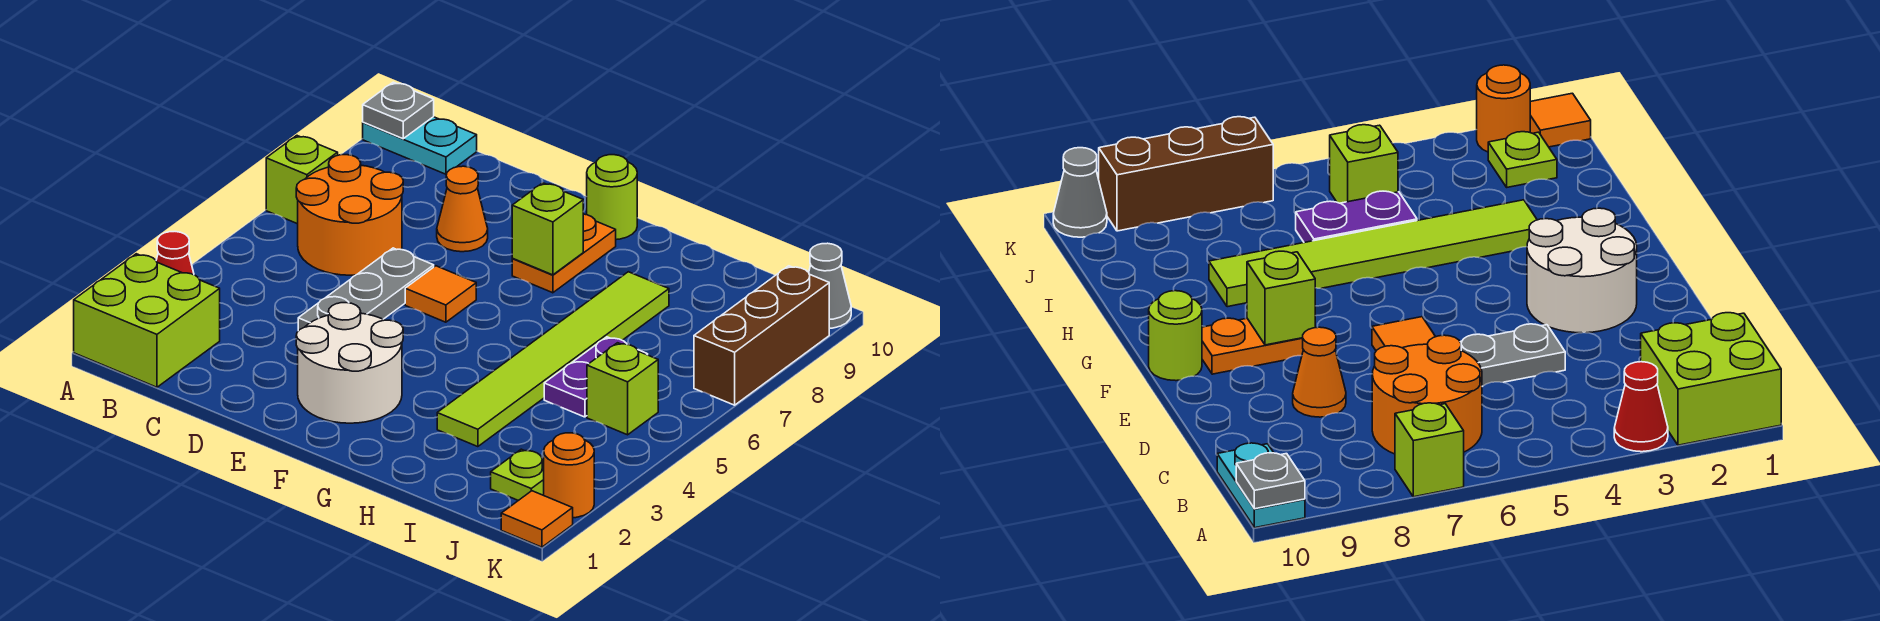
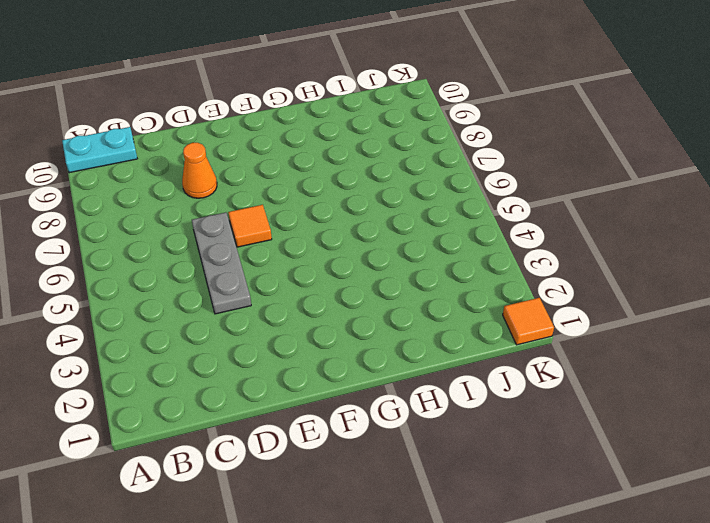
none -> lime 2x2 brick [74,254,220,387]
none -> red 1x1 cone [156,232,194,275]
none -> lime 1x1 brick [266,136,338,224]

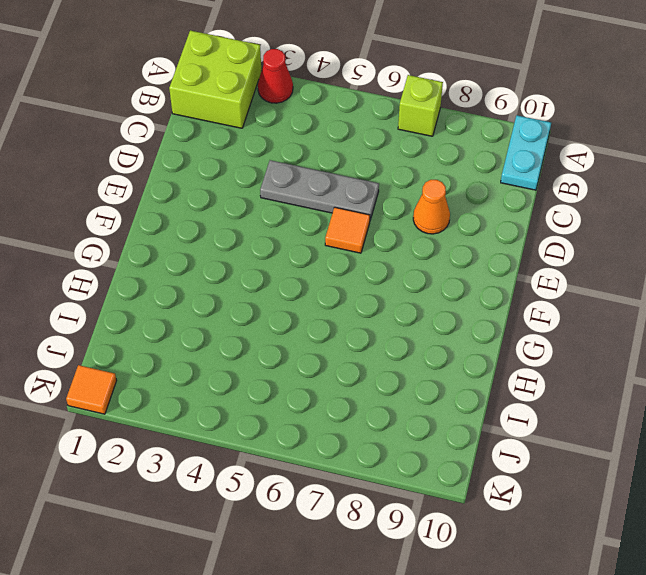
none -> orange 2x2 round brick [296,155,403,275]
none -> white 2x2 round brick [296,303,403,423]
none -> orange 1x2 plate [512,214,616,293]

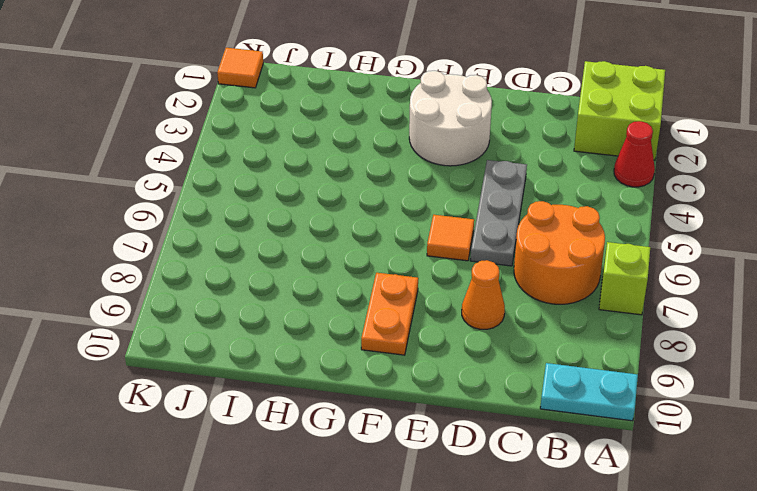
none -> lime 1x1 round brick [587,155,637,240]
none -> lime 1x6 tile [437,272,669,447]
none -> purple 1x2 plate [544,337,648,417]

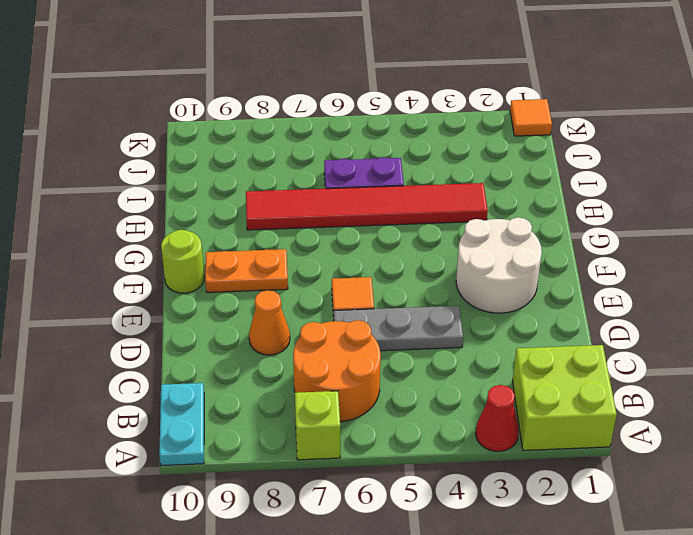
red 1x6 tile [246,183,488,230] -> lime 1x6 tile [437,272,669,447]
none -> lime 1x1 plate [491,449,544,501]
none -> lime 1x1 brick [587,343,658,435]
none -> orange 1x1 round brick [544,433,594,518]

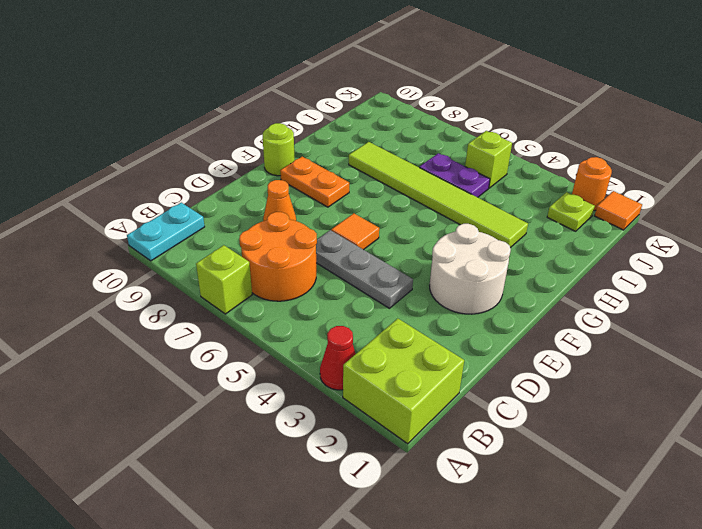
none -> brown 1x3 brick [694,266,829,405]
none -> grey 1x1 cone [809,243,851,328]
none -> grey 1x1 plate [363,82,434,139]

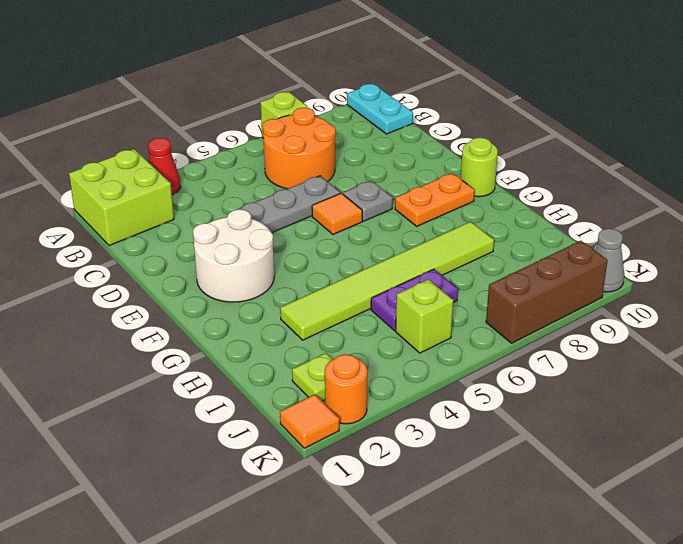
grey 1x1 plate [343,181,393,221] -> grey 1x1 plate moved to [363,82,434,139]
none -> orange 1x1 cone [437,166,488,252]
none -> lime 1x1 brick [512,183,583,275]

